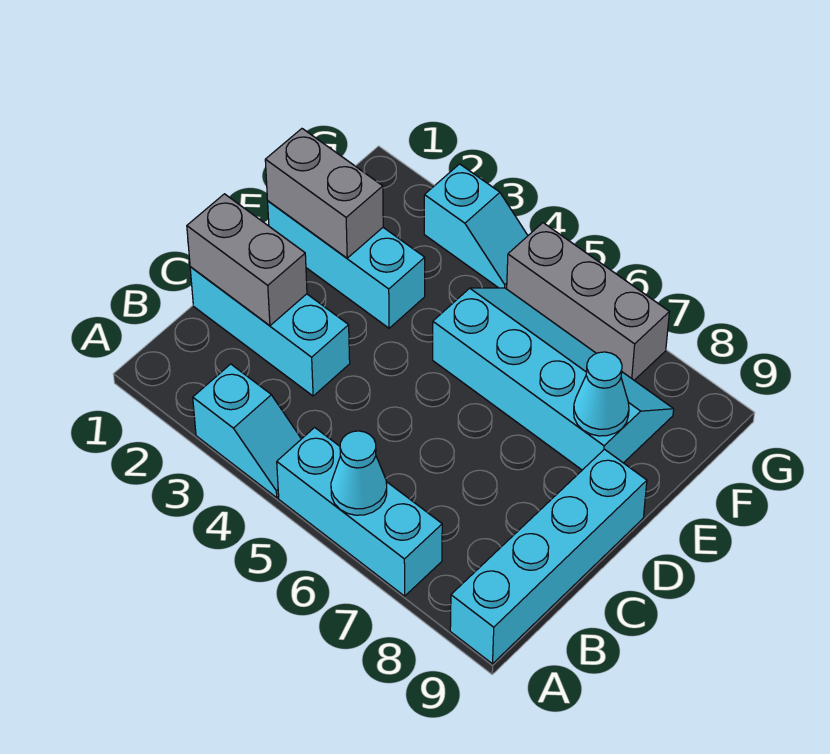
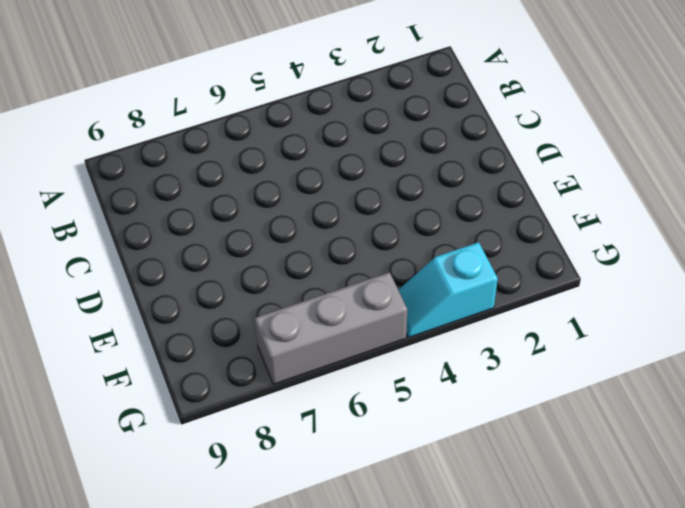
none -> cyan 1x2 slope [193,364,301,498]
none -> cyan 1x3 brick [277,427,442,596]
none -> cyan 1x4 brick [450,449,647,664]

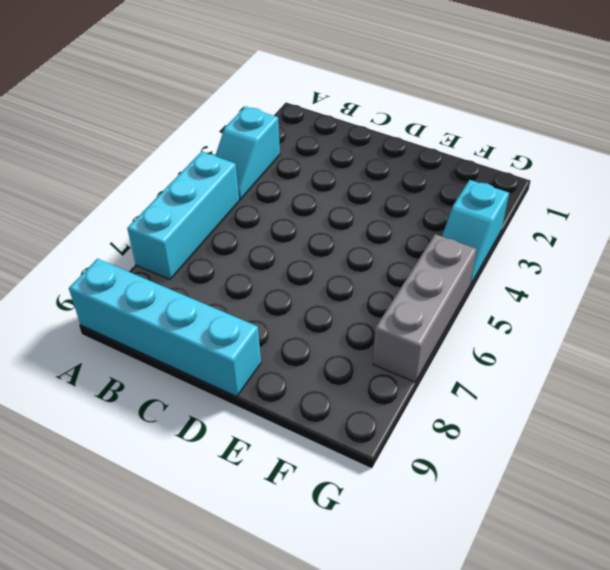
none -> cyan 1x3 brick [190,267,350,396]
none -> cyan 1x3 brick [268,201,425,328]
none -> cyan 2x4 slope [433,288,674,470]

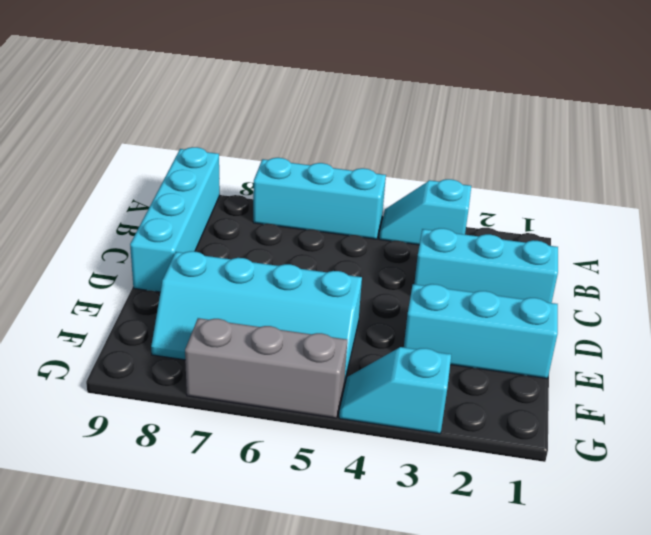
none -> cyan 1x1 cone [331,431,387,515]
none -> grey 1x2 brick [187,194,307,326]
none -> grey 1x2 brick [265,129,383,258]

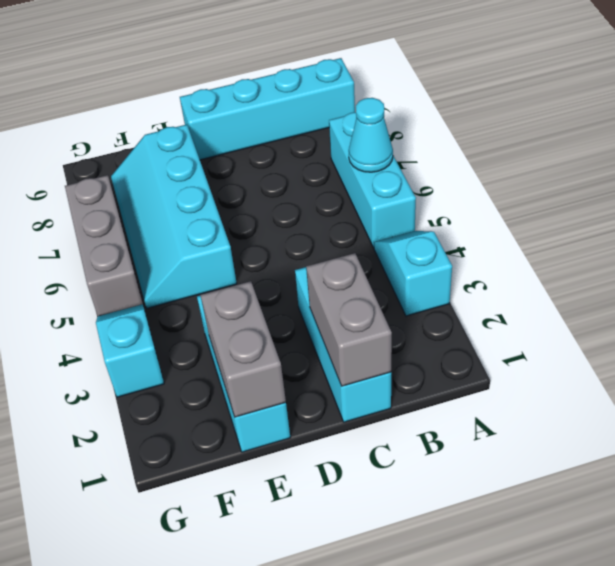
none -> cyan 1x1 cone [574,352,629,436]

